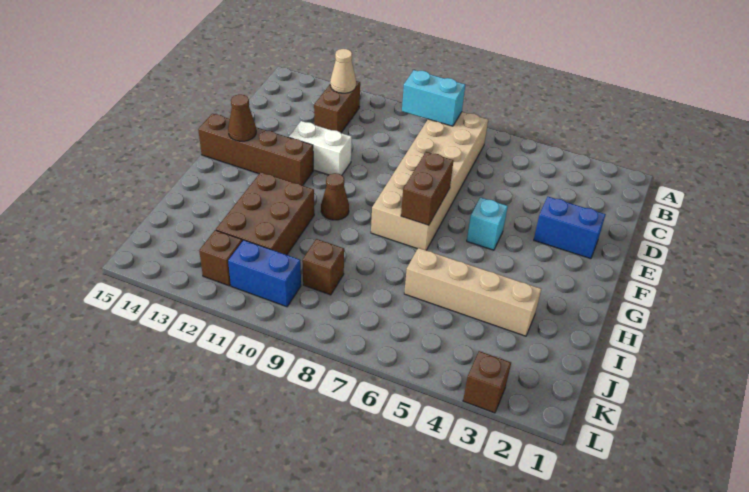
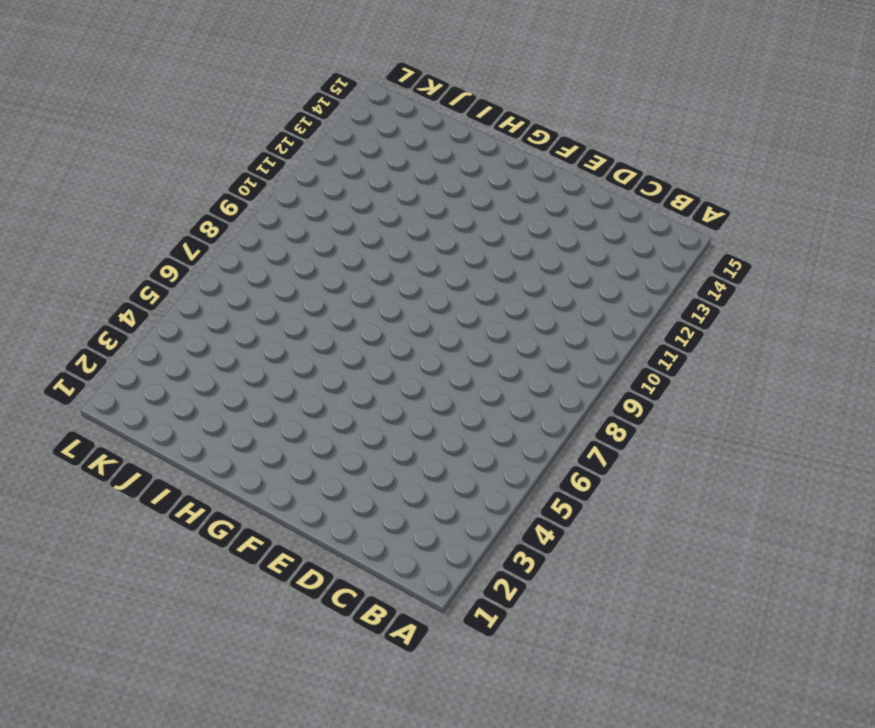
none -> tan 2x6 brick [371,112,488,250]
none -> brown 1x2 brick [314,81,360,133]
none -> blue 1x2 brick [534,197,606,259]

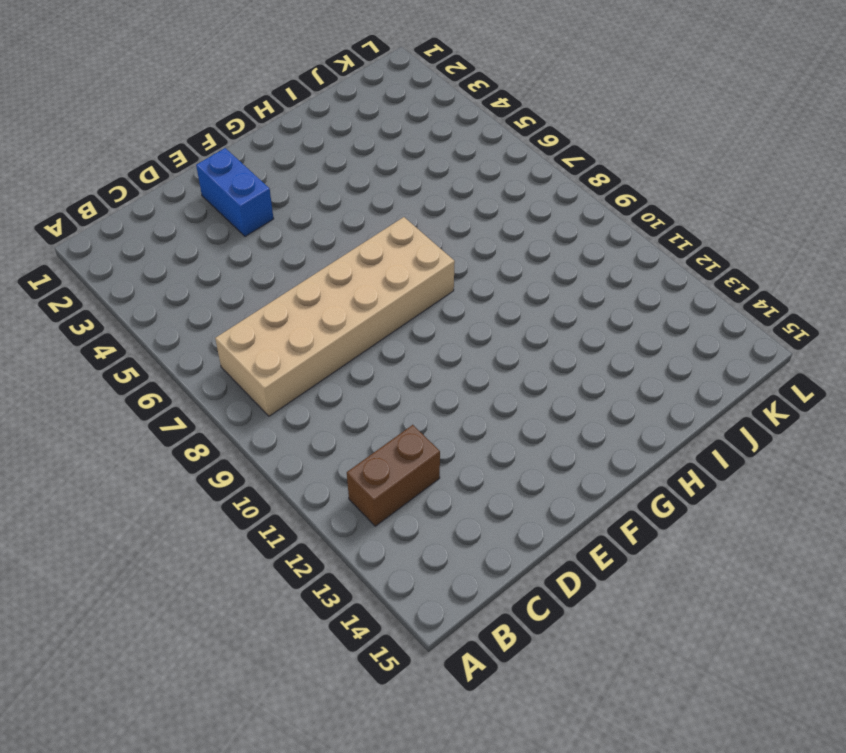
none -> white 1x2 brick [289,121,352,175]
none -> cyan 1x1 brick [467,197,508,250]
none -> brown 1x4 brick [198,114,313,186]

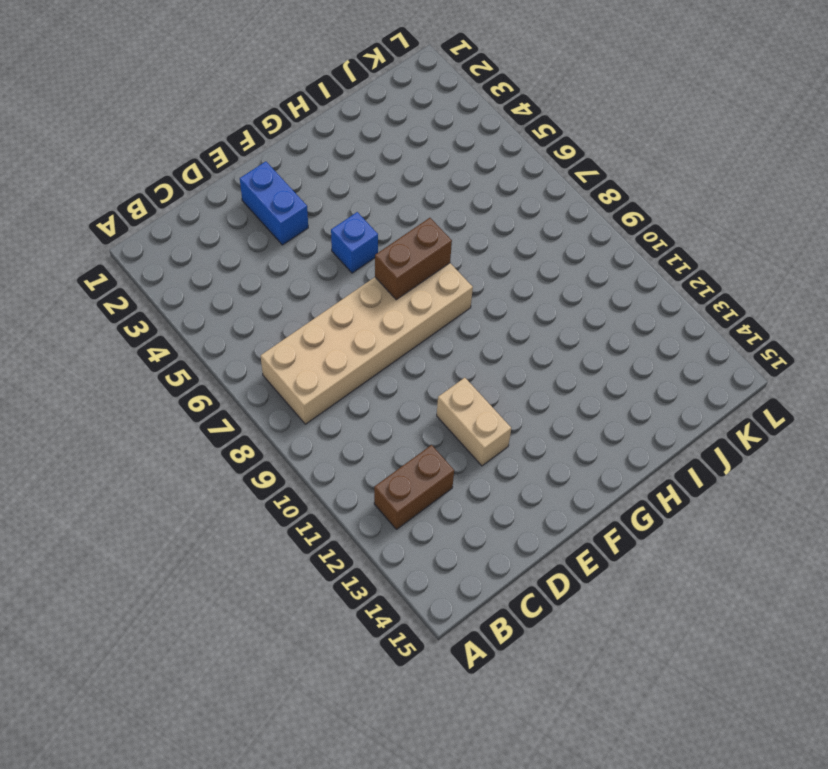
tan 1x2 brick [437,378,511,466] -> white 1x2 brick [289,121,352,175]
blue 1x1 brick [331,212,378,273] -> cyan 1x1 brick [467,197,508,250]
none -> brown 1x4 brick [198,114,313,186]
none -> brown 1x1 cone [321,173,349,220]
none -> brown 2x3 brick [216,172,314,255]

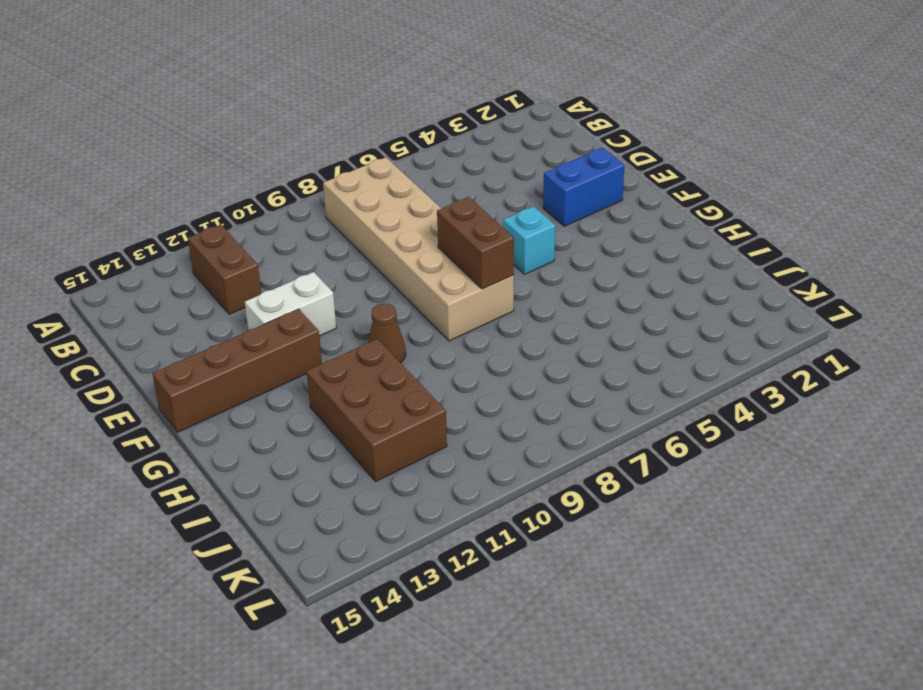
none -> tan 1x4 brick [404,248,541,336]
none -> brown 1x1 brick [303,239,344,295]
none -> blue 1x2 brick [228,240,301,307]

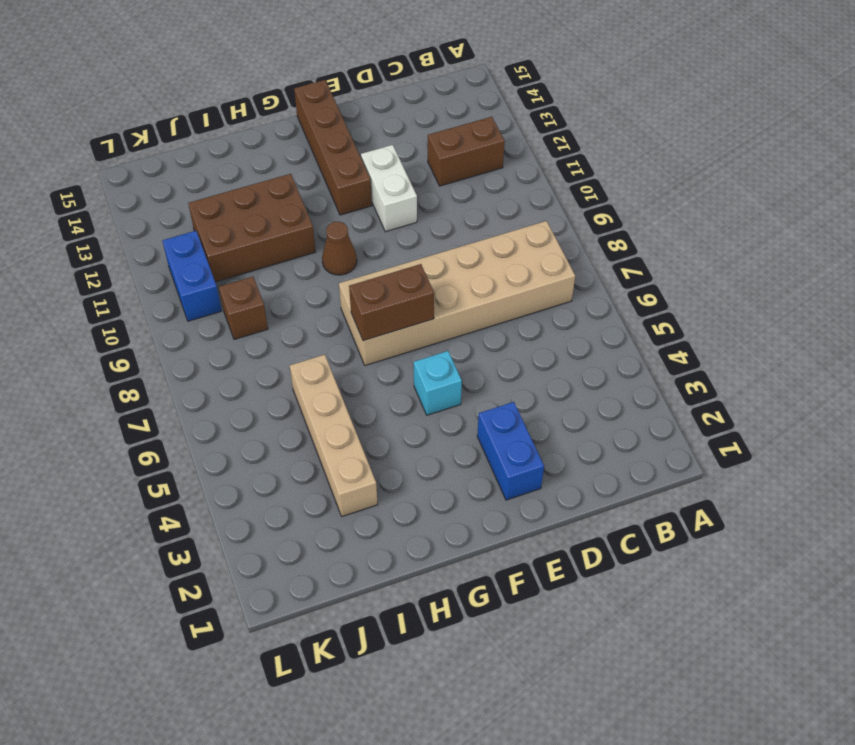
none -> brown 1x1 brick [199,230,242,286]
none -> brown 1x1 brick [463,351,511,413]
none -> cyan 1x2 brick [402,70,465,126]

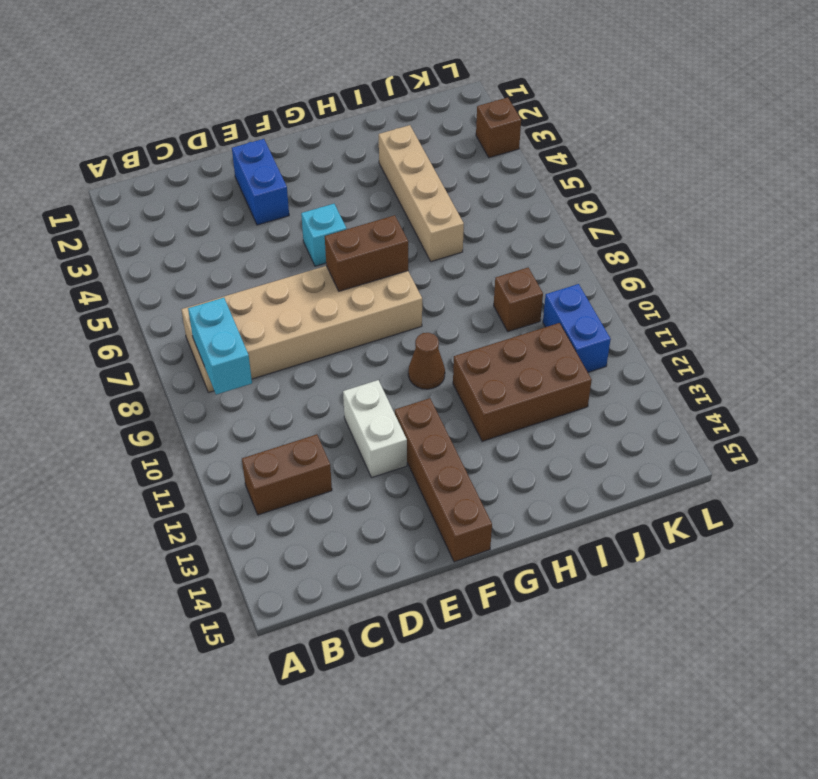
none -> brown 1x1 brick [199,230,242,286]
none -> tan 1x1 cone [330,49,356,93]
none -> brown 1x1 cone [228,95,256,141]

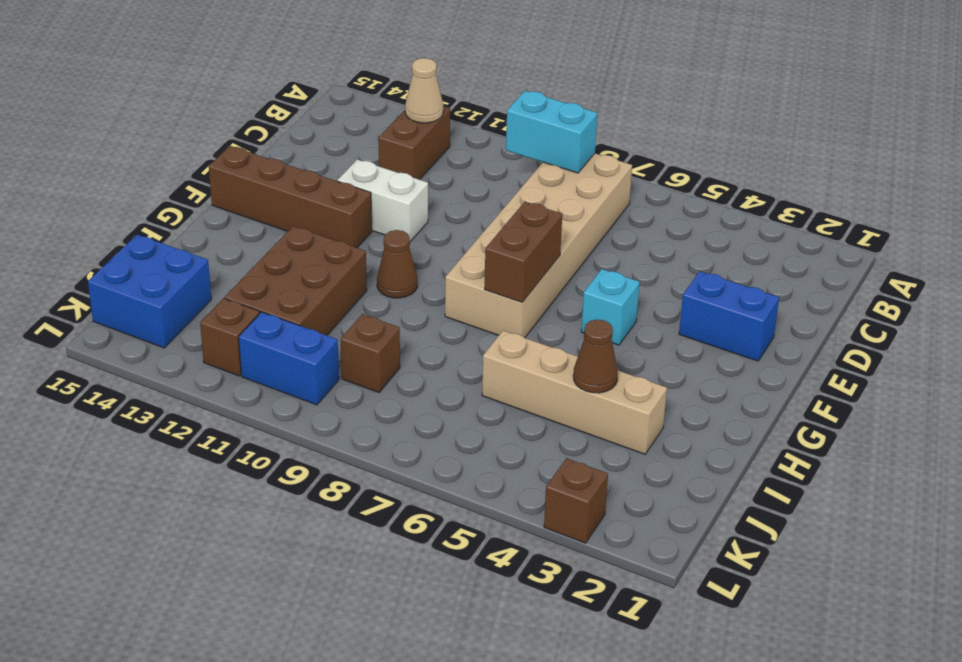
brown 1x1 cone [573,320,618,393] -> brown 1x1 cone moved to [228,95,256,141]
blue 2x2 brick [88,235,211,348] -> none

